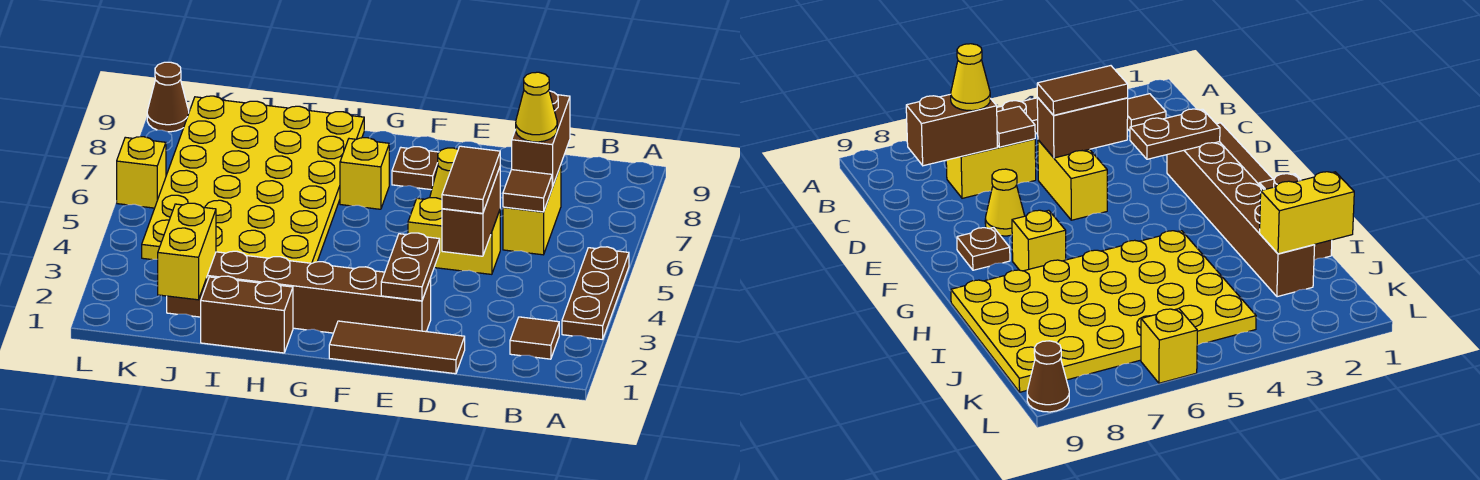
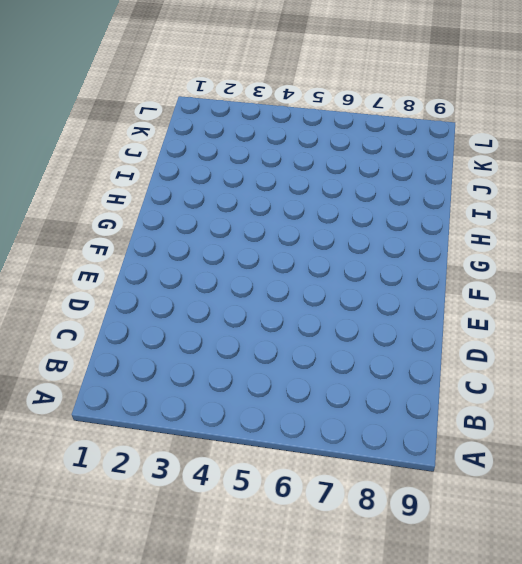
none -> brown 1x3 plate [562,247,629,340]
none -> brown 1x1 tile [510,317,559,359]
none -> yellow 1x2 brick [503,165,561,255]

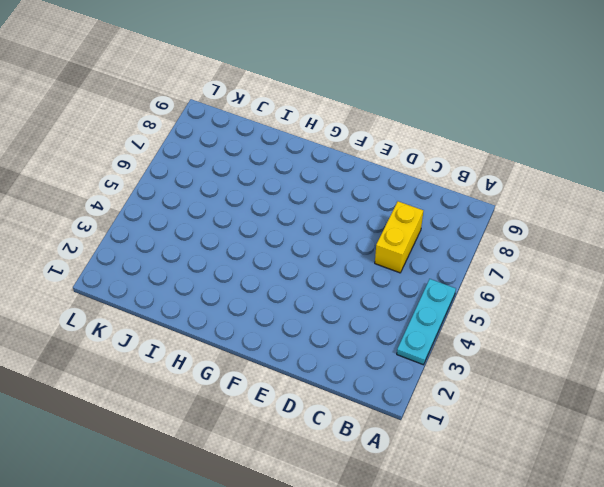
cyan 1x3 plate [397,279,456,365] -> brown 1x3 plate [562,247,629,340]
none -> brown 1x1 tile [510,317,559,359]
none -> brown 1x3 tile [329,321,465,374]
none -> yellow 1x2 brick [408,198,500,274]

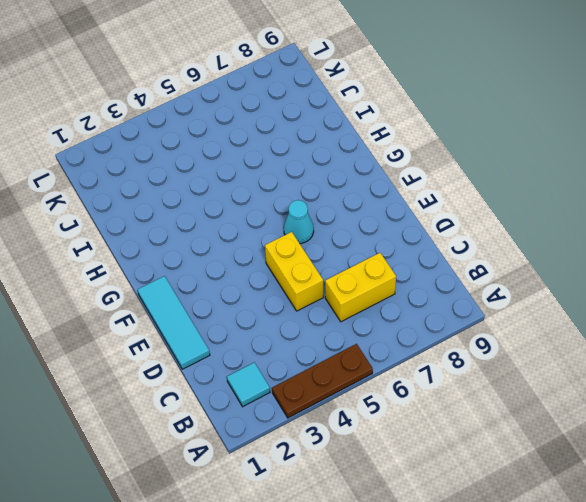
cyan 1x1 tile [227,362,270,407] -> brown 1x1 tile [510,317,559,359]
cyan 1x3 tile [138,276,210,369] -> brown 1x3 tile [329,321,465,374]
cyan 1x1 cone [284,200,314,244] -> none
none -> brown 1x6 brick [167,251,431,333]
none -> yellow 1x1 cone [430,148,458,199]
none -> brown 1x1 plate [392,147,439,190]

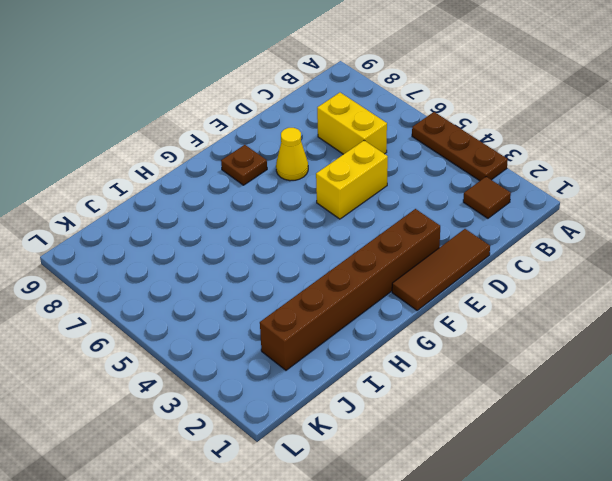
none -> yellow 1x1 brick [340,138,389,209]
none -> brown 1x2 brick [201,276,293,353]
none -> yellow 4x6 plate [142,96,364,263]

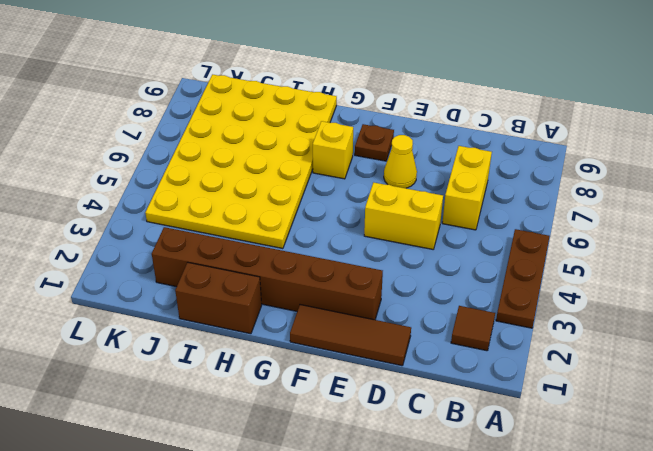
none -> yellow 1x1 brick [117,137,166,208]
none -> brown 1x1 cone [147,62,189,132]
none -> brown 1x1 tile [503,170,552,212]

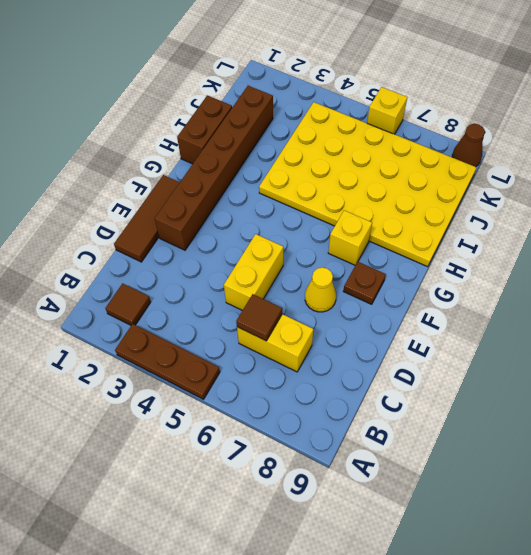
none -> brown 1x2 brick [512,91,570,187]
none -> brown 1x2 brick [442,167,500,256]
none -> brown 1x2 plate [381,233,440,301]

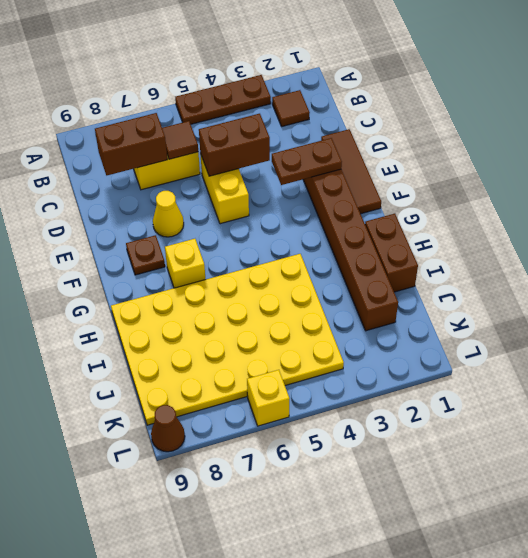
none -> yellow 1x2 brick [158,203,216,300]
none -> yellow 1x1 cone [516,72,557,142]
none -> brown 1x2 tile [442,146,500,213]

